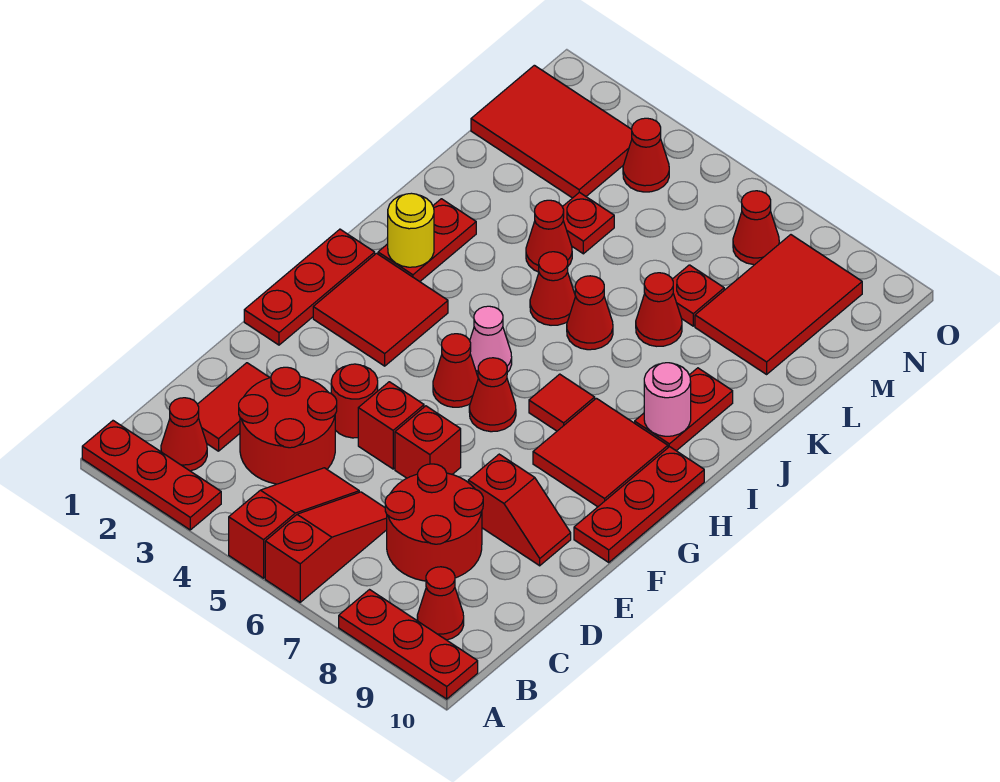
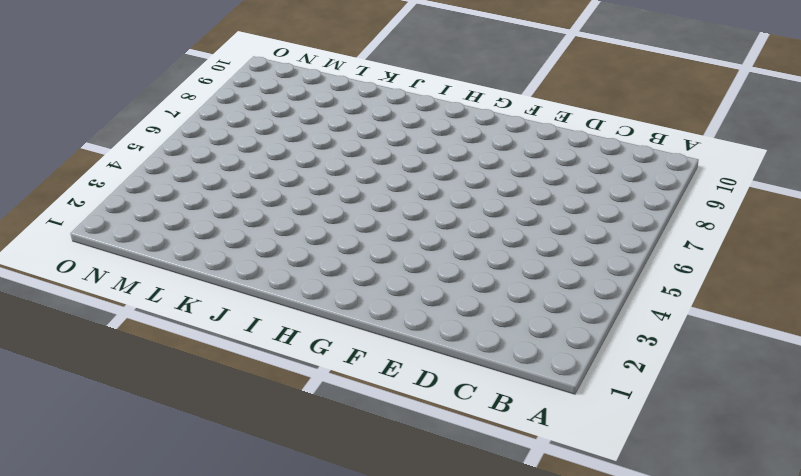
none -> red 1x3 plate [82,421,221,530]
none -> red 1x3 slope [229,468,359,578]
none -> red 1x3 slope [265,492,387,602]
none -> red 1x3 plate [339,590,478,699]

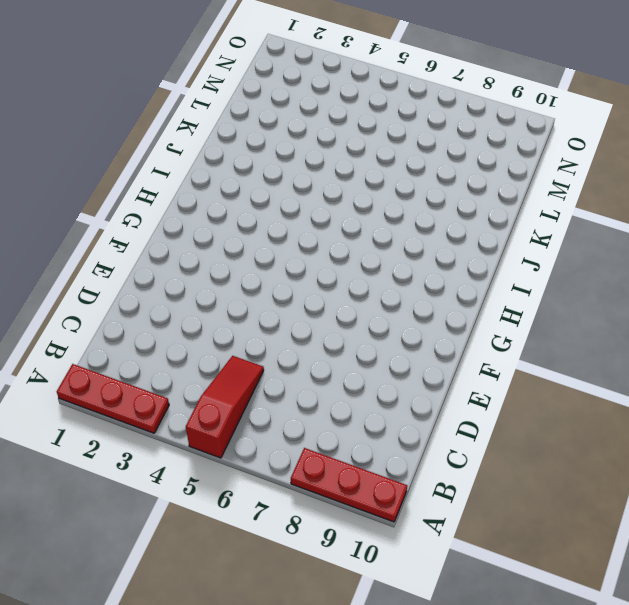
none -> red 1x3 slope [265,492,387,602]
none -> red 1x1 cone [161,398,207,471]
none -> red 1x1 cone [417,567,464,640]
none -> red 1x2 tile [197,363,270,451]

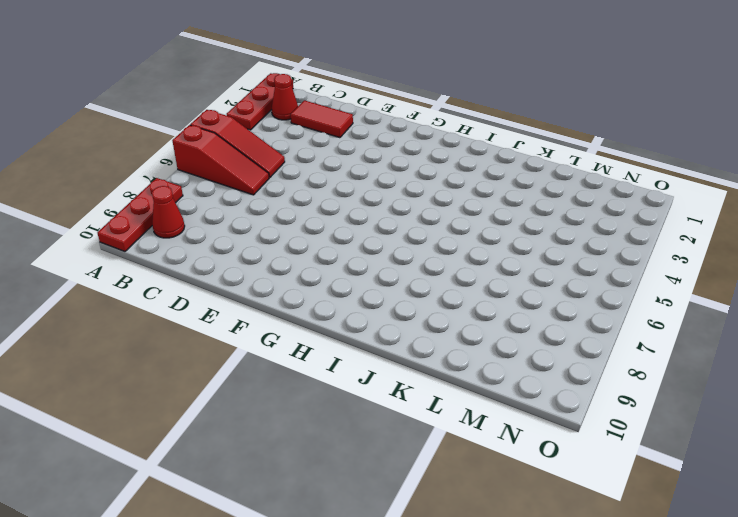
none -> red 2x2 round brick [239,367,337,484]
none -> red 2x2 round brick [385,464,483,581]
none -> red 1x1 round brick [331,364,378,438]
none -> red 1x1 brick [358,382,424,469]

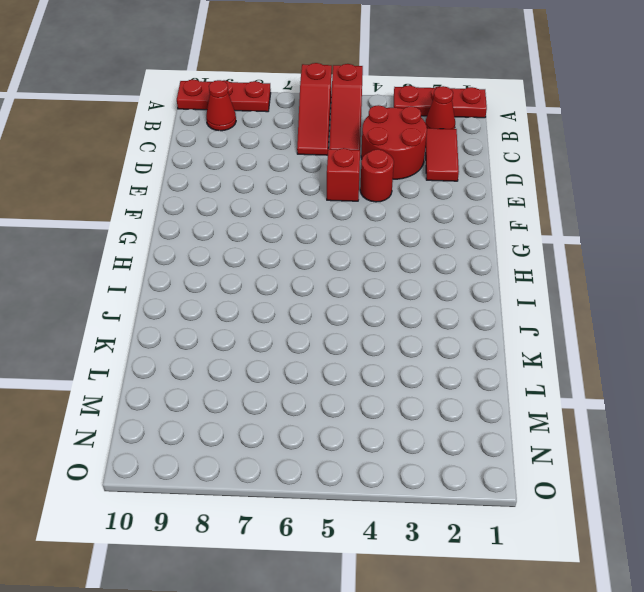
none -> red 2x2 round brick [385,464,483,581]
none -> red 1x1 brick [395,406,461,478]
none -> red 1x2 slope [468,454,571,566]
none -> red 1x3 plate [244,229,375,345]

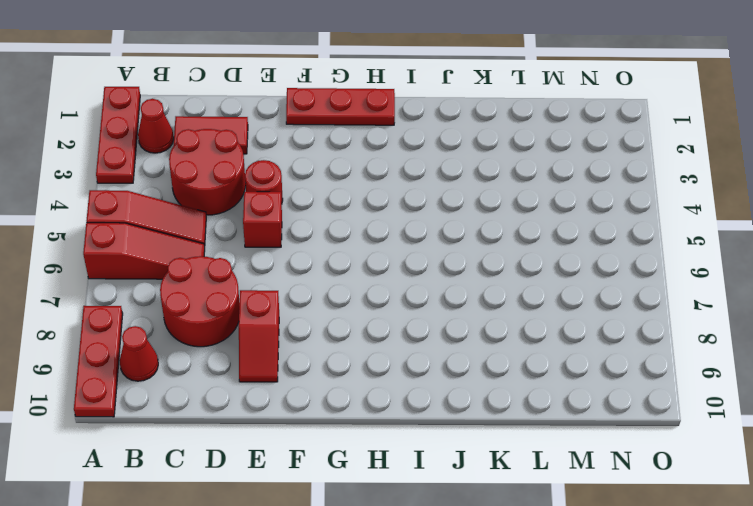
none -> red 1x1 brick [395,406,461,478]
none -> red 1x3 plate [574,447,704,562]
none -> red 2x2 tile [313,253,448,366]
none -> red 1x1 cone [433,334,478,407]

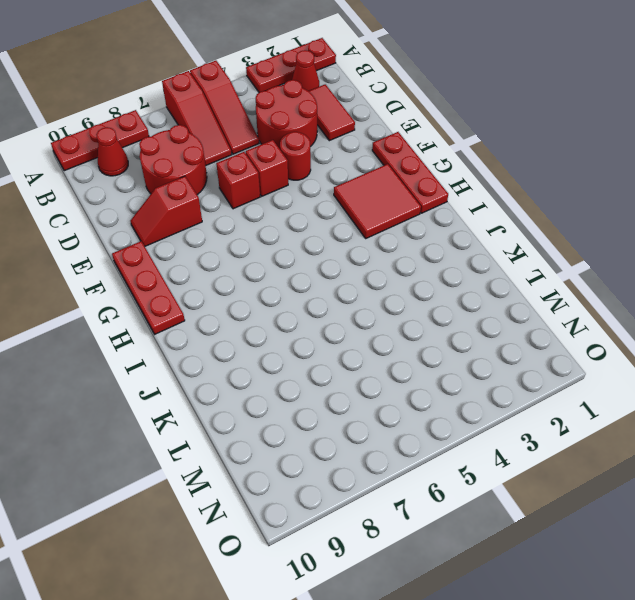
none -> red 1x1 cone [433,334,478,407]
none -> red 1x1 cone [469,358,516,432]
none -> red 2x2 tile [533,398,668,507]
none -> pink 1x1 cone [470,306,512,376]

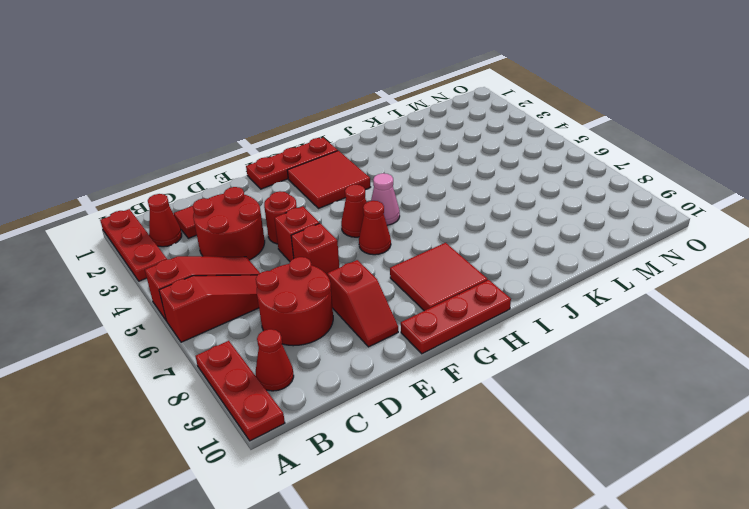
none -> red 1x1 tile [529,374,595,431]
none -> red 1x2 plate [378,199,476,282]
none -> red 1x2 plate [635,368,733,451]
none -> red 1x1 cone [530,252,576,325]

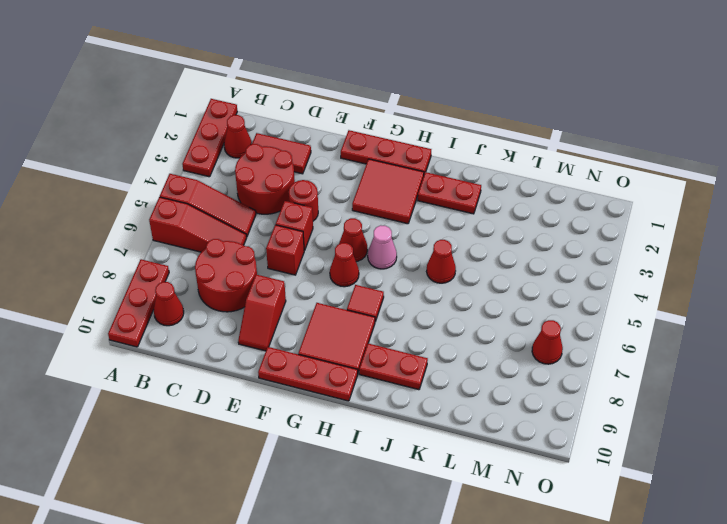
none -> red 1x1 cone [567,276,613,350]
none -> red 1x1 cone [526,200,572,272]
none -> red 1x1 cone [636,273,682,346]
none -> red 1x1 plate [563,192,614,254]

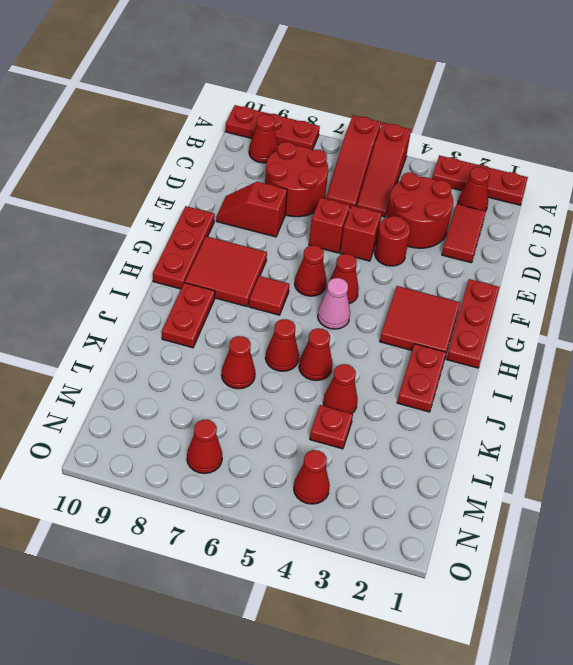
none -> red 1x1 plate [672,265,724,326]
none -> red 2x3 tile [695,235,862,374]
none -> red 2x3 tile [471,65,632,198]
none -> yellow 1x1 round brick [388,193,434,267]

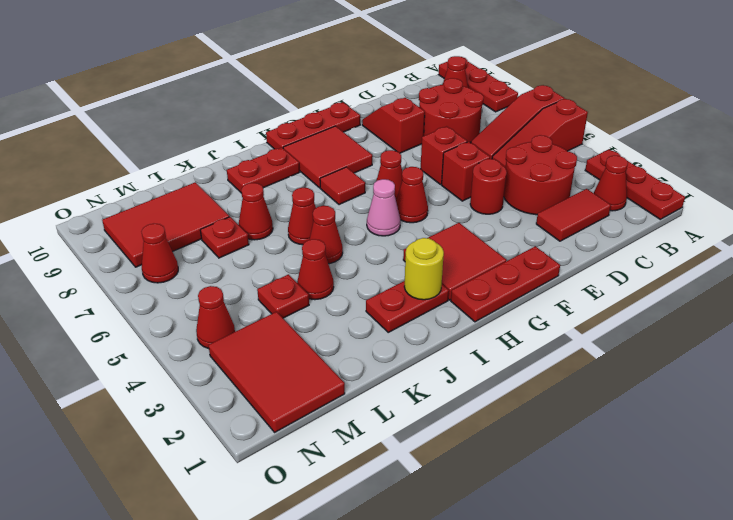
none -> pink 1x1 round brick [644,363,691,436]

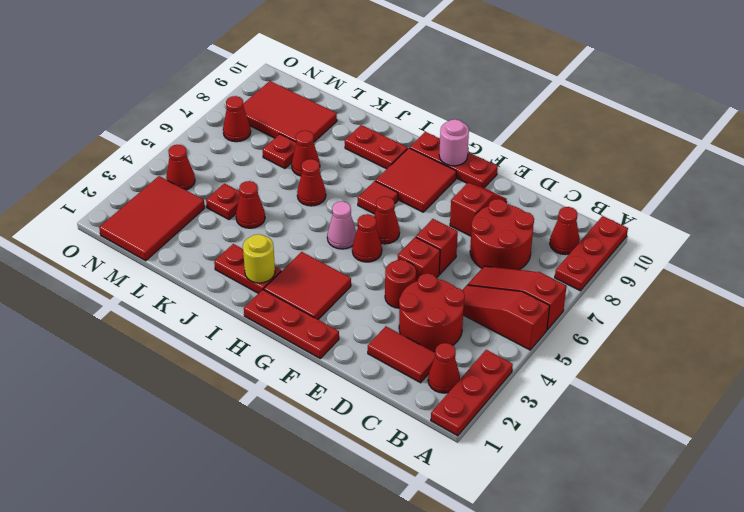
pink 1x1 round brick [439,119,469,166] -> pink 1x1 round brick moved to [644,363,691,436]
none -> red 1x1 cone [530,252,576,325]

